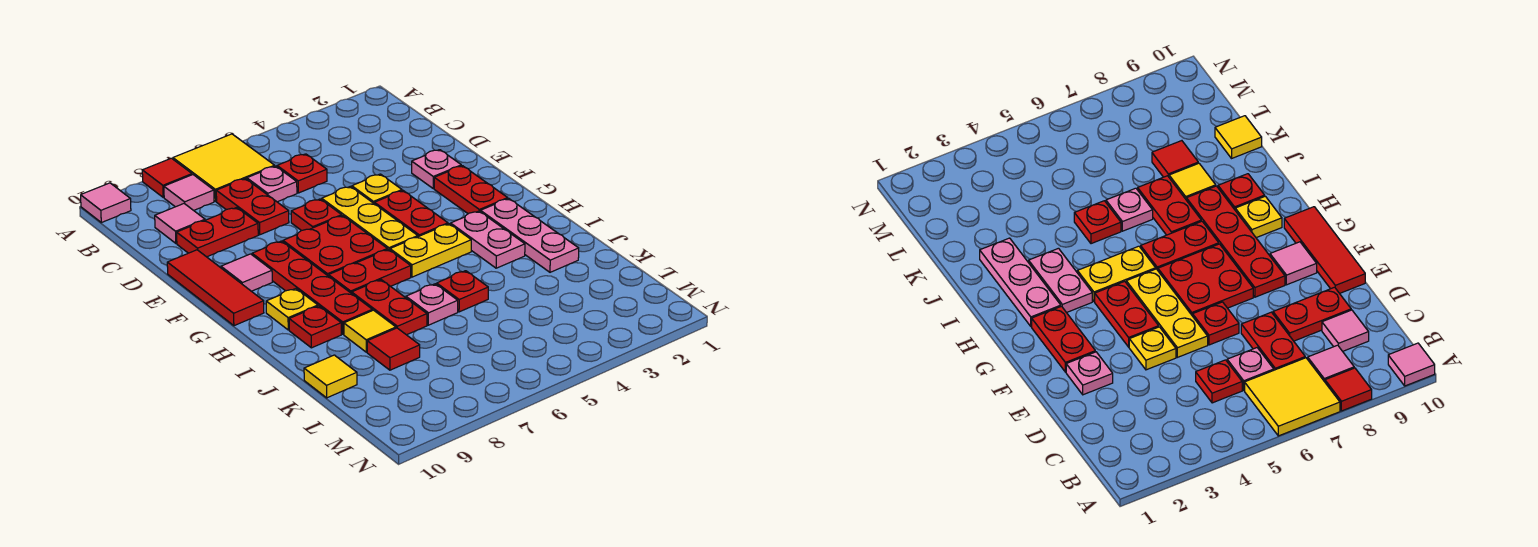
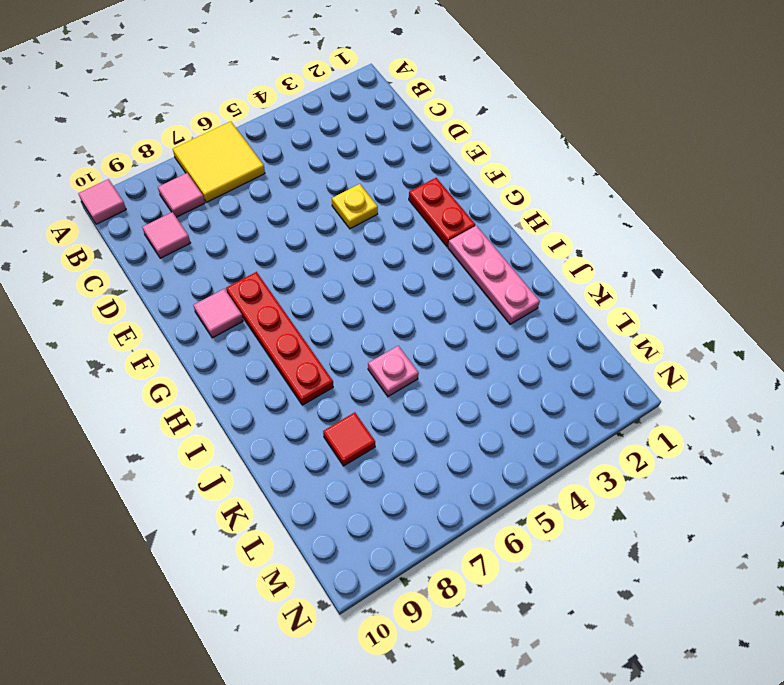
none -> red 1x1 tile [142,158,192,197]
none -> red 1x1 plate [277,154,327,193]
none -> pink 1x1 plate [247,166,297,202]
none -> red 1x2 plate [216,178,289,235]

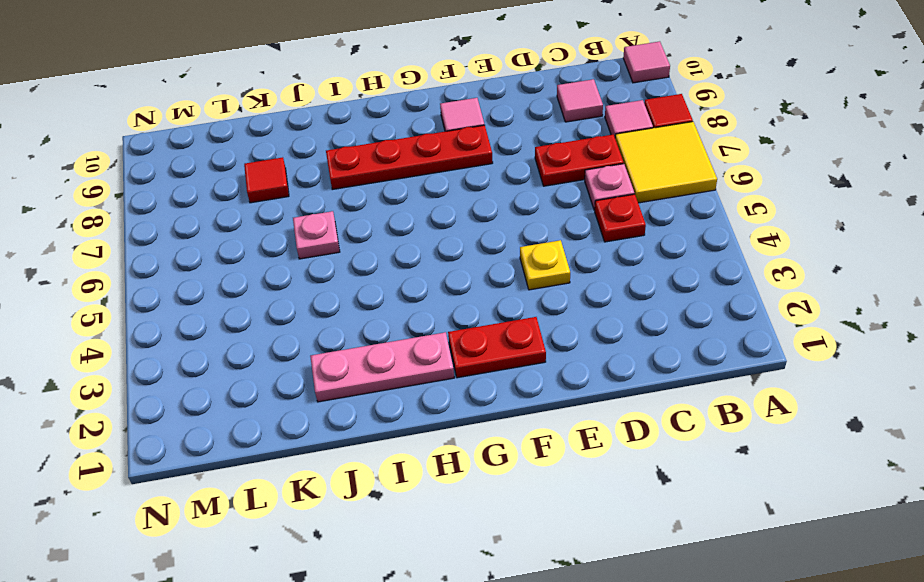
none -> red 1x2 plate [177,208,258,257]
none -> pink 1x1 plate [412,150,461,188]
none -> yellow 1x3 plate [322,186,418,250]
none -> red 1x1 plate [291,199,342,231]

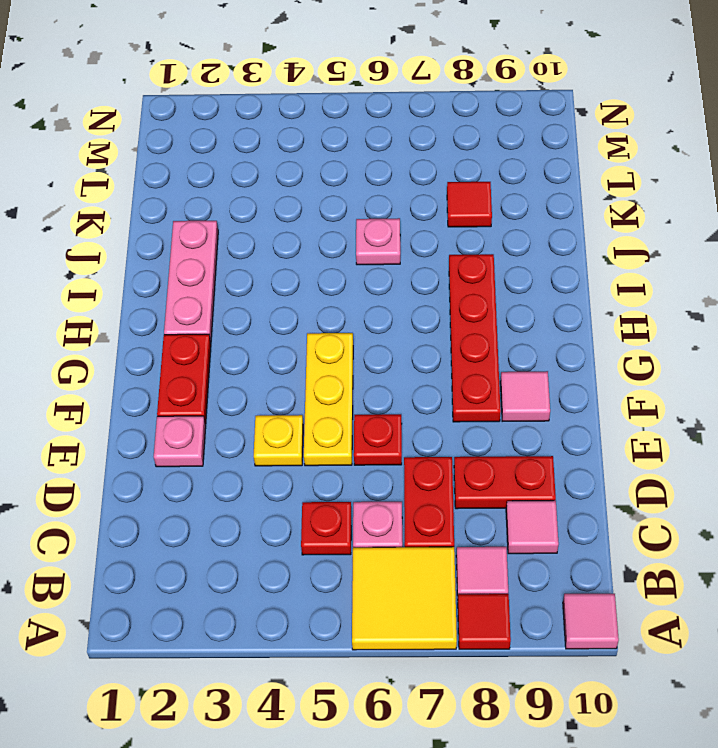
none -> red 1x3 tile [167,250,264,326]
none -> red 1x2 plate [374,191,448,237]
none -> red 2x2 plate [283,216,387,276]
none -> pink 1x2 plate [451,211,525,268]

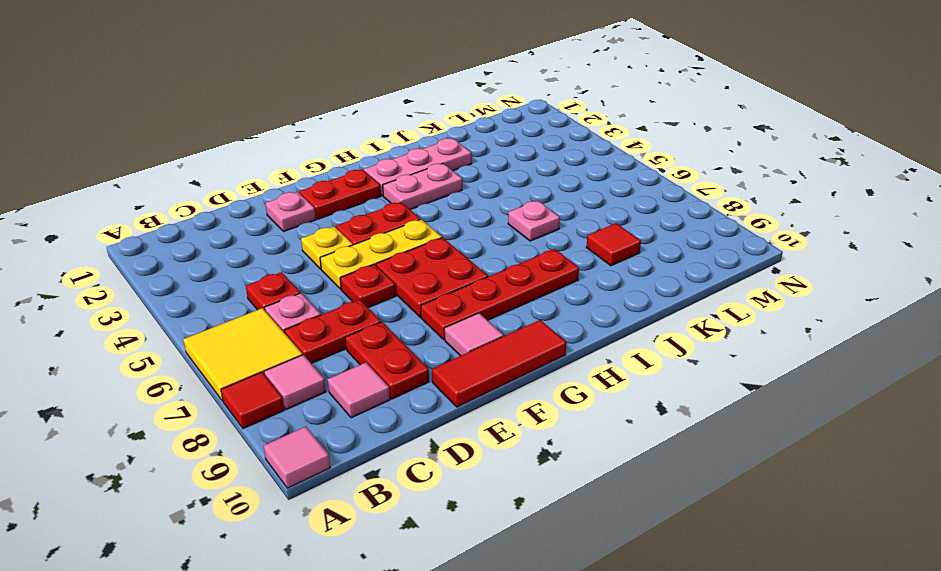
none -> yellow 1x2 plate [390,224,471,277]
none -> red 1x2 plate [329,249,411,293]
none -> yellow 1x1 plate [266,289,318,330]
none -> red 1x2 plate [352,280,427,335]

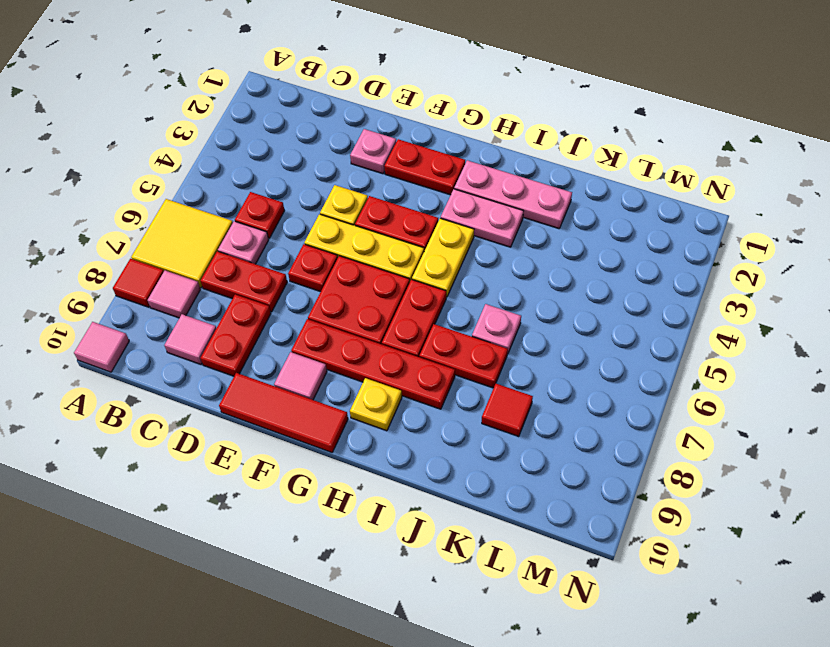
none -> red 1x1 plate [289,306,341,348]
none -> red 1x1 plate [437,271,488,312]
none -> yellow 1x1 tile [344,310,396,352]
none -> yellow 1x1 tile [304,355,357,398]

